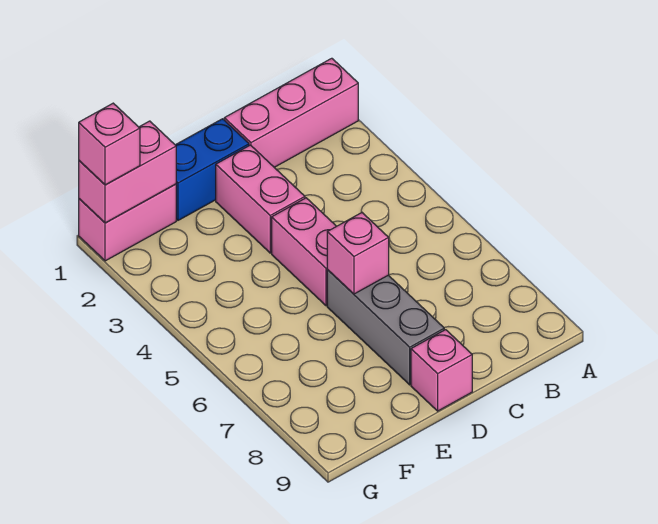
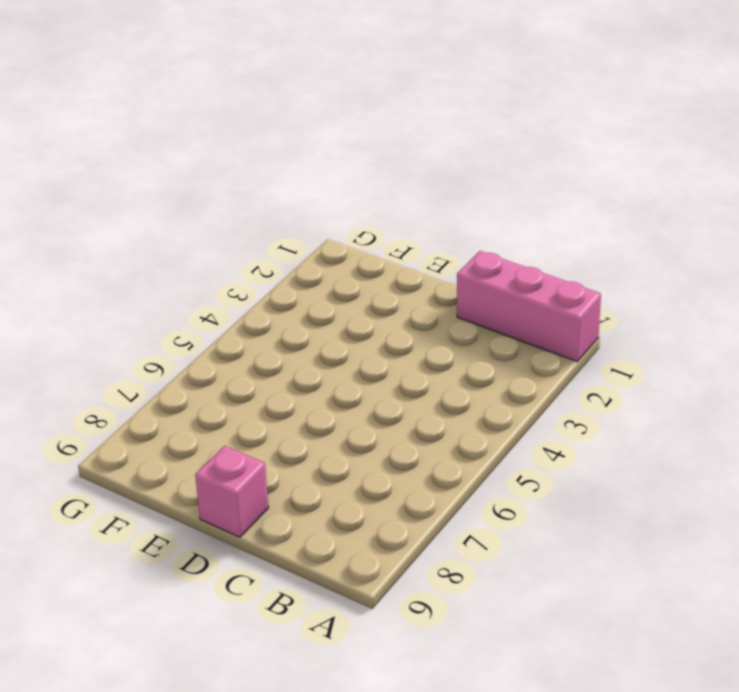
none -> blue 1x2 brick [176,119,249,220]
none -> pink 1x2 brick [216,145,305,253]

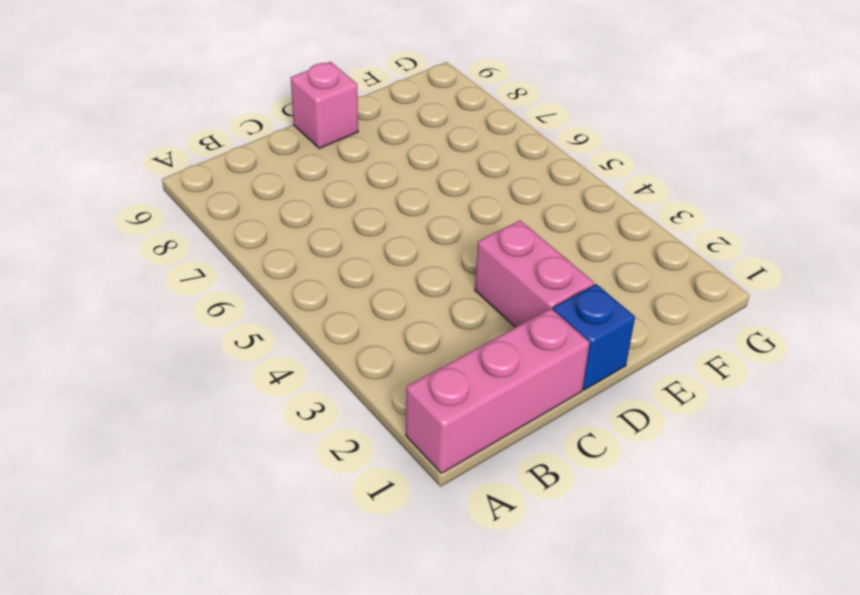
blue 1x1 brick [553,284,635,390] -> blue 1x2 brick [176,119,249,220]
none -> pink 1x2 brick [272,198,336,306]
none -> grey 1x3 brick [327,270,444,385]

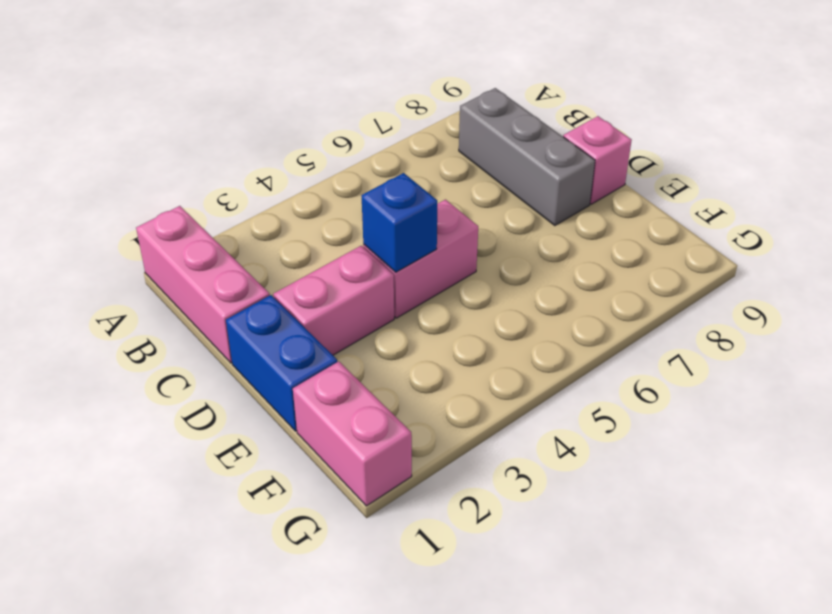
grey 1x3 brick [459,88,595,226] -> grey 1x3 brick turned to [327,270,444,385]
blue 1x1 brick [362,173,437,272] -> none
none -> pink 1x1 brick [327,212,389,294]
none -> pink 1x2 brick [79,121,176,223]

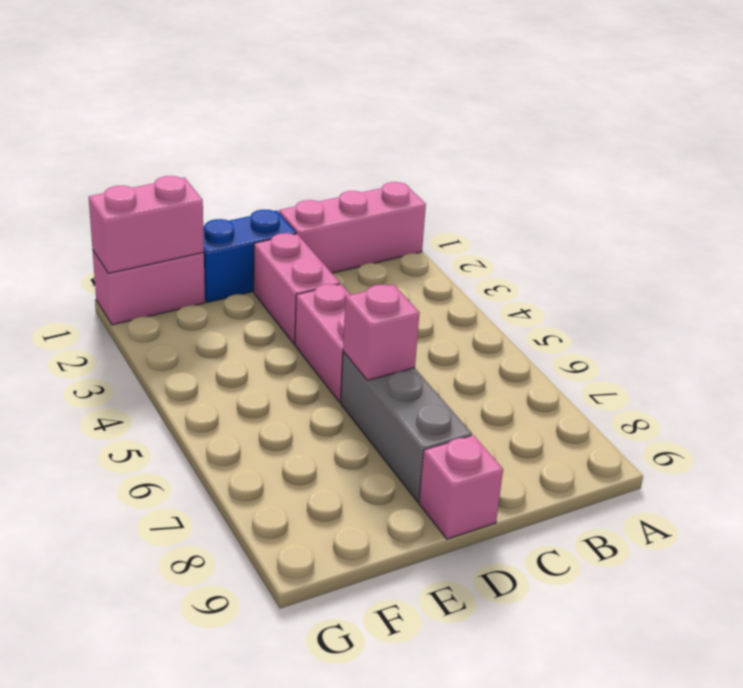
none -> pink 1x1 brick [79,103,140,185]

